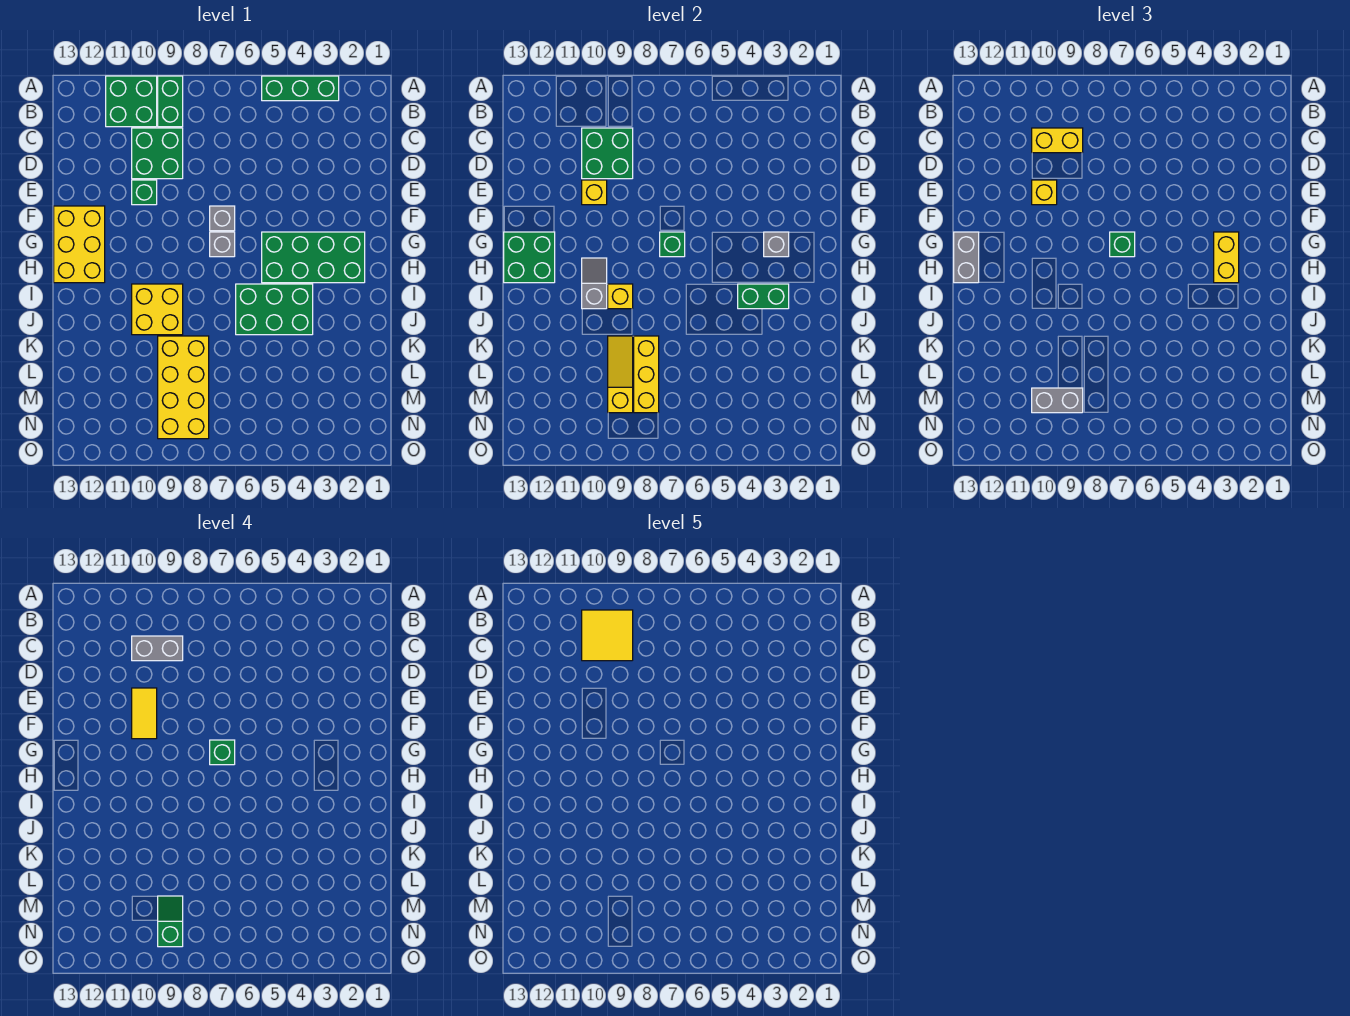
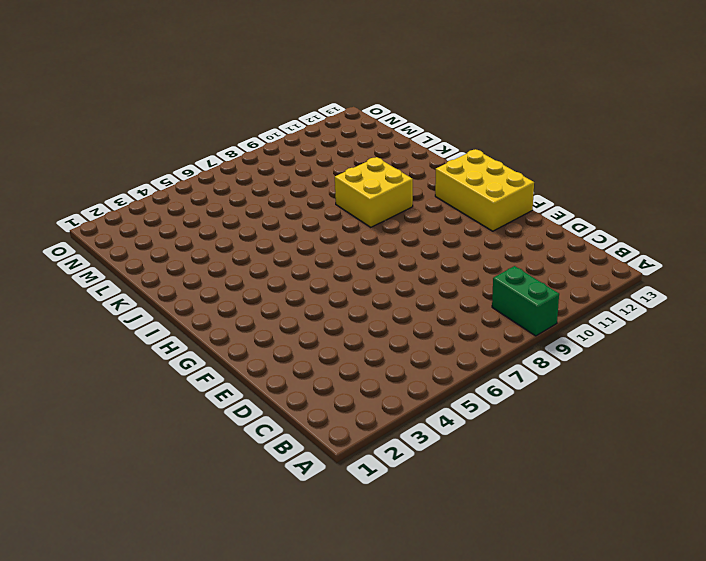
none -> green 1x3 brick [262,76,339,101]
none -> green 2x2 brick [106,76,157,127]
none -> green 2x2 brick [132,128,183,179]
none -> green 1x1 brick [132,180,157,205]

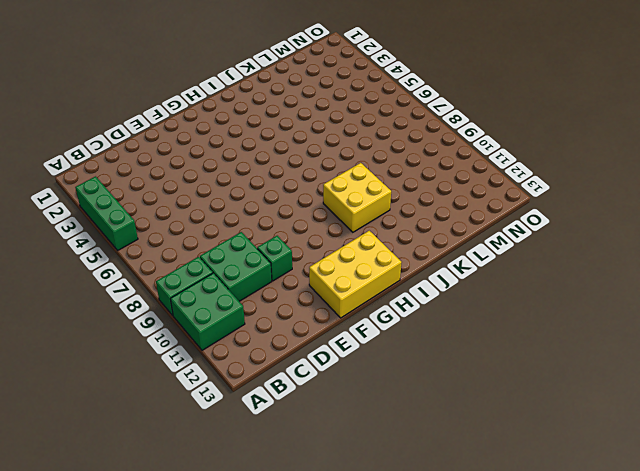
none -> grey 1x1 brick [210,206,235,231]
none -> green 2x4 brick [262,232,365,283]
none -> grey 1x1 brick [210,232,235,257]
none -> green 2x3 brick [236,284,313,335]

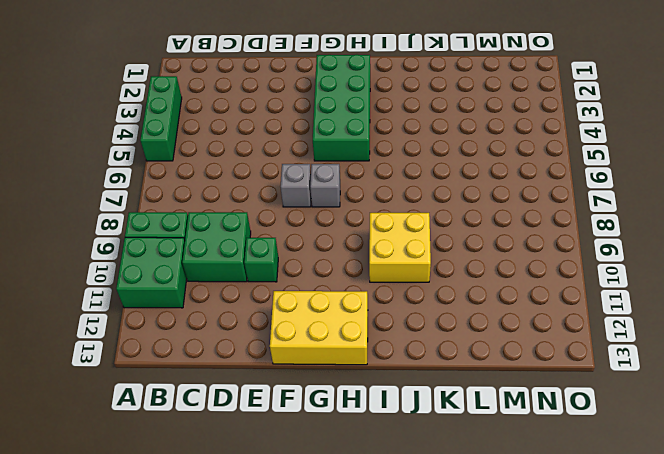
none -> green 2x3 brick [236,284,313,335]
none -> yellow 2x4 brick [158,336,209,439]
none -> green 2x2 brick [582,128,633,179]
none -> yellow 1x1 brick [582,180,607,205]

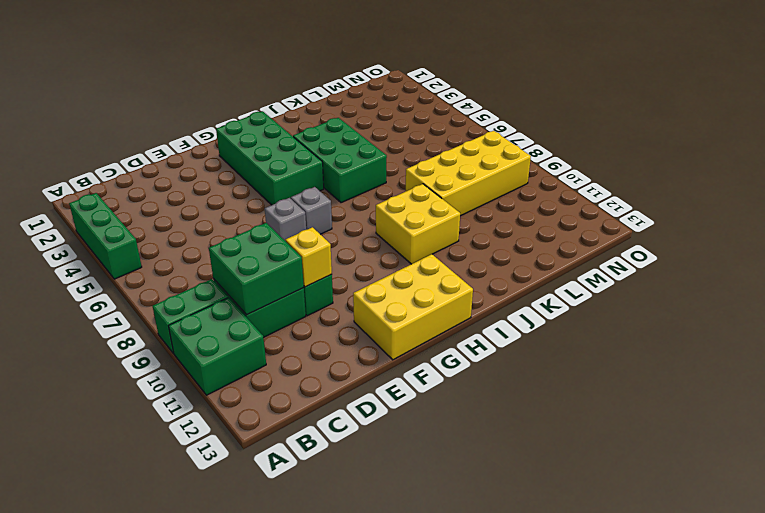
none -> grey 1x1 brick [764,232,789,257]
none -> green 1x1 brick [660,232,685,257]
none -> green 2x2 brick [504,232,555,283]
none -> grey 1x2 slope [582,258,607,309]

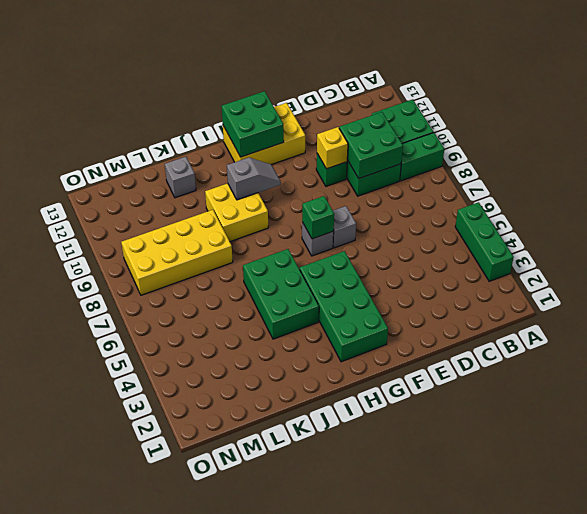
grey 1x1 brick [165,157,196,198] -> grey 1x1 brick moved to [764,232,789,257]
none -> green 1x2 brick [738,284,789,309]
none -> yellow 1x1 brick [608,284,633,309]
none -> yellow 1x3 brick [634,336,659,413]
none -> yellow 1x3 slope [608,336,633,413]

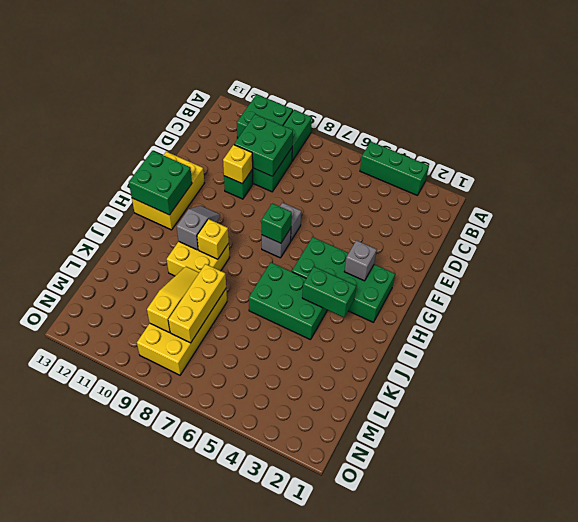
none -> yellow 1x2 brick [1032,128,1083,153]
none -> yellow 1x1 brick [1032,180,1057,205]
none -> yellow 1x2 brick [1214,232,1239,283]
none -> green 1x1 brick [1110,232,1135,257]

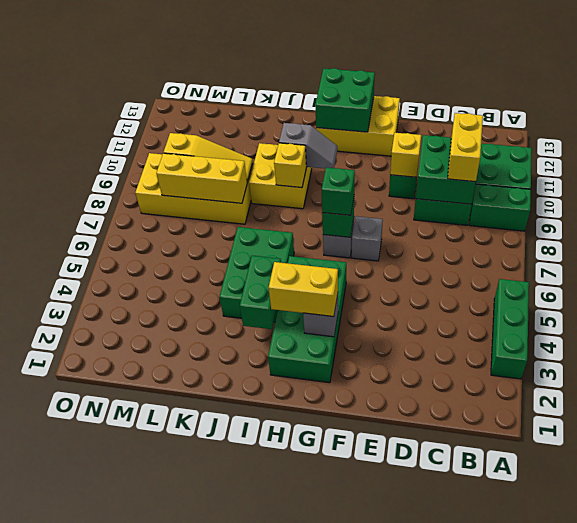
none -> yellow 1x1 brick [1032,180,1057,205]
none -> grey 1x2 brick [954,232,979,283]
none -> grey 1x2 brick [1032,388,1083,413]
none -> grey 1x2 brick [132,636,183,661]

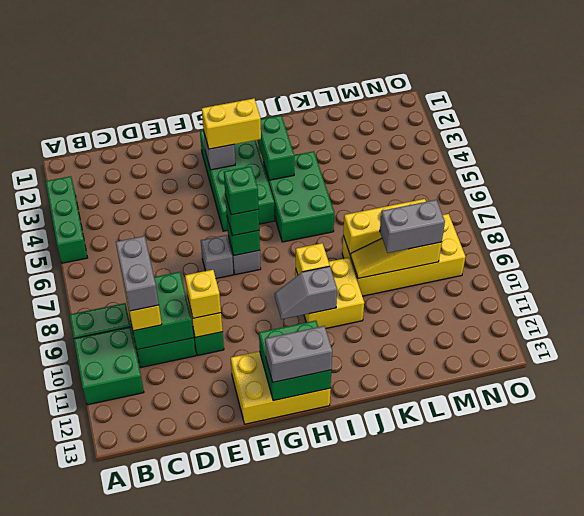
grey 1x2 brick [380,200,445,253] -> grey 1x2 brick turned to [1032,388,1083,413]
none -> yellow 1x2 tile [132,688,157,739]
none -> green 1x2 slope [158,896,183,947]
none -> yellow 2x2 tile [582,610,633,661]

